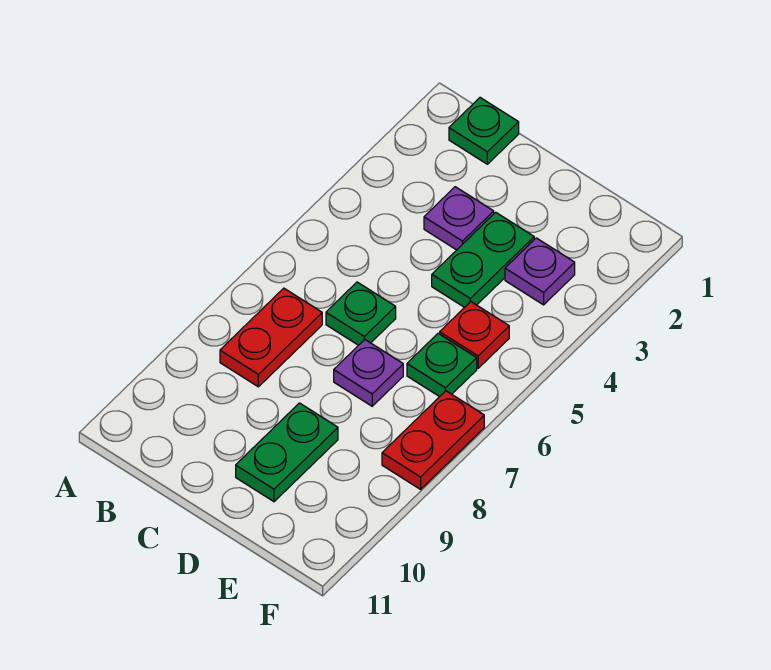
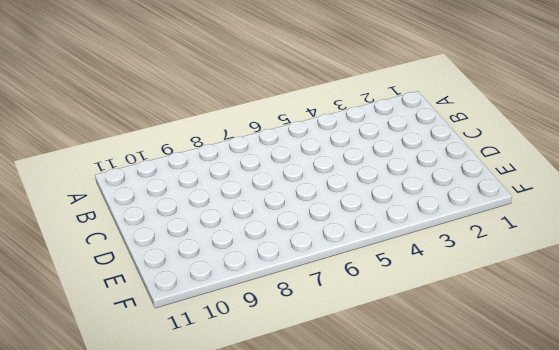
none -> green 1x1 plate [449,98,519,164]
none -> red 1x2 plate [220,288,322,387]

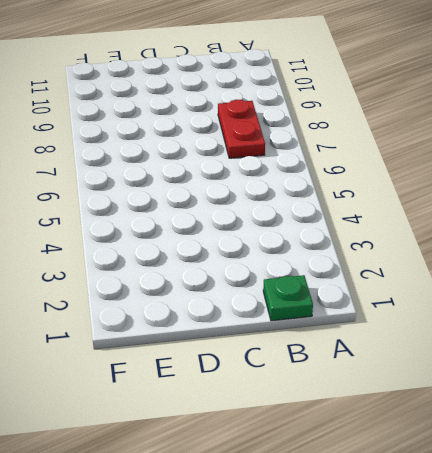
none -> purple 1x1 plate [424,187,494,250]
none -> green 1x1 plate [326,282,396,345]

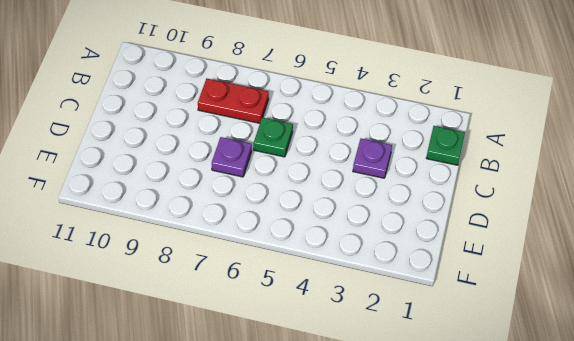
none -> green 1x2 plate [432,212,534,307]
none -> green 1x2 plate [236,403,338,502]

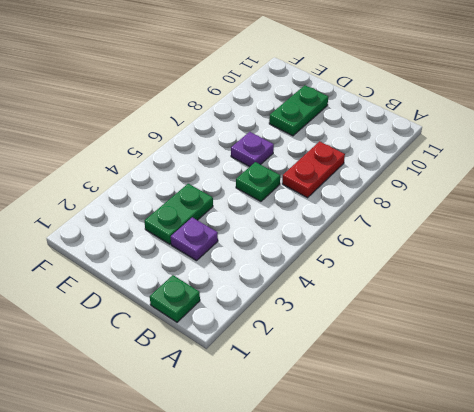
none -> purple 1x1 plate [505,238,575,305]
none -> red 1x1 plate [440,302,509,368]

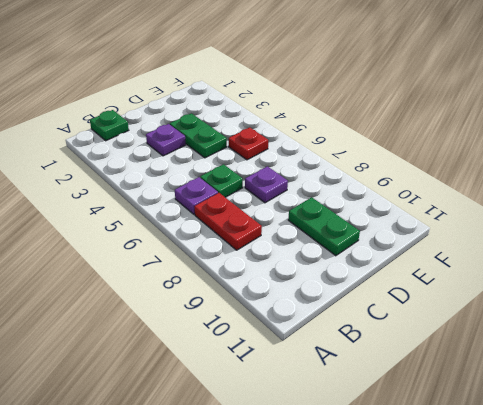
purple 1x1 plate [175,177,218,215] -> purple 1x1 plate moved to [505,238,575,305]
none -> green 1x1 plate [407,333,477,397]
none -> red 1x2 plate [382,391,484,489]

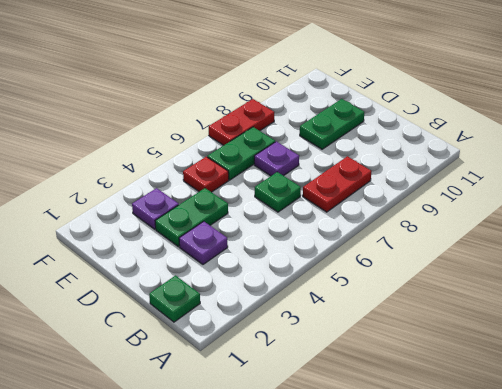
green 1x2 plate [207,127,275,180] -> green 1x1 plate [407,333,477,397]

